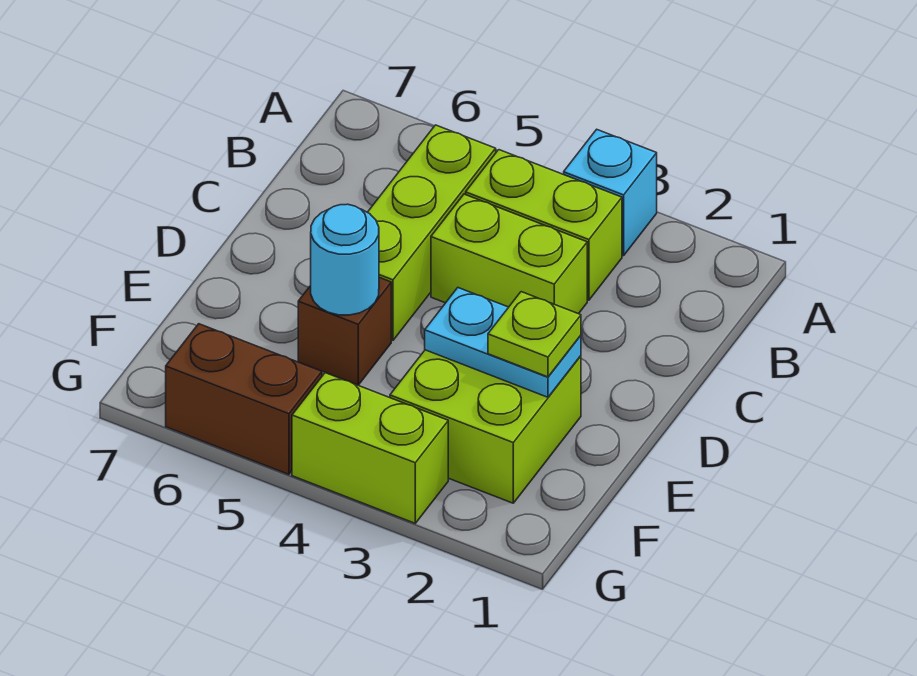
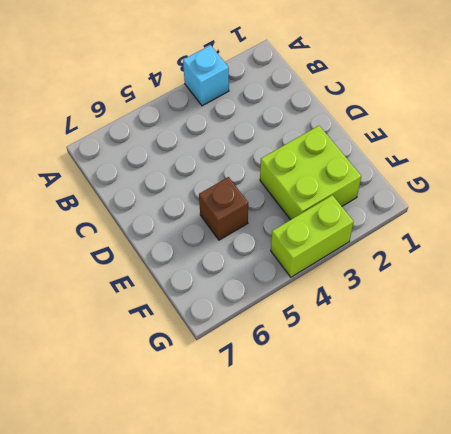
none -> lime 1x2 brick [466,150,622,300]
none -> lime 1x3 brick [368,125,496,340]

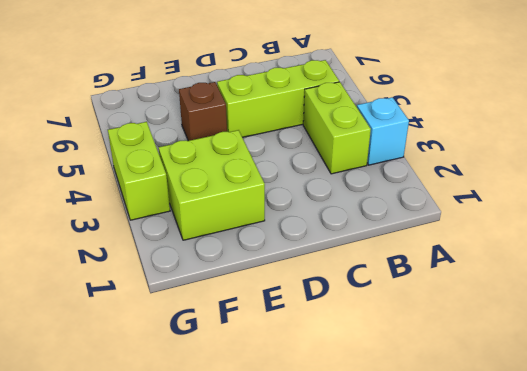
none -> lime 1x2 brick [431,194,587,314]
none -> brown 1x2 brick [166,324,322,474]

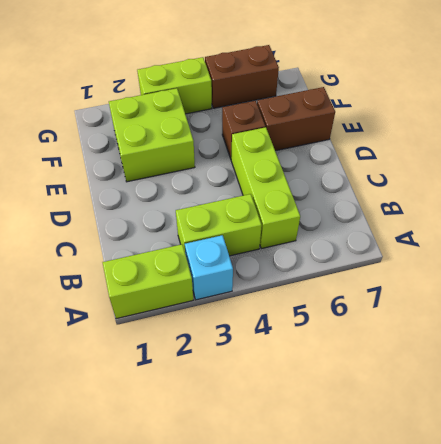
lime 1x2 brick [103,244,193,319] -> lime 1x2 brick moved to [431,194,587,314]
brown 1x2 brick [257,87,335,151] -> none
none -> cyan 1x2 plate [425,288,581,397]
none -> cyan 1x1 round brick [311,204,379,315]

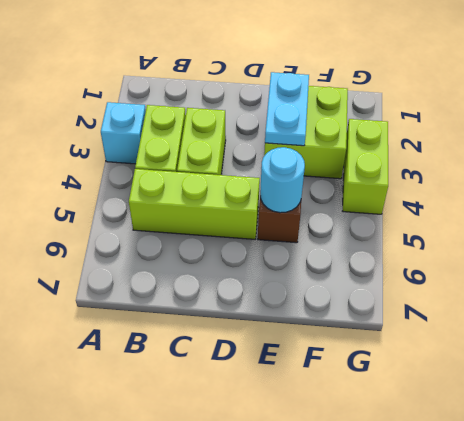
none -> brown 1x2 brick [166,324,322,474]
none -> lime 1x1 plate [488,292,581,377]

